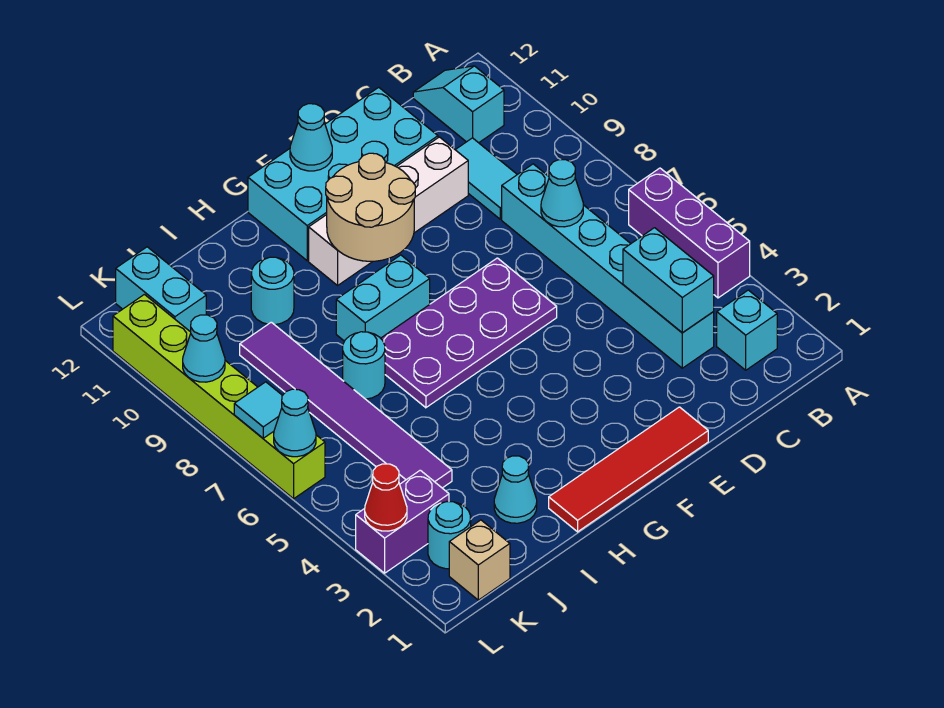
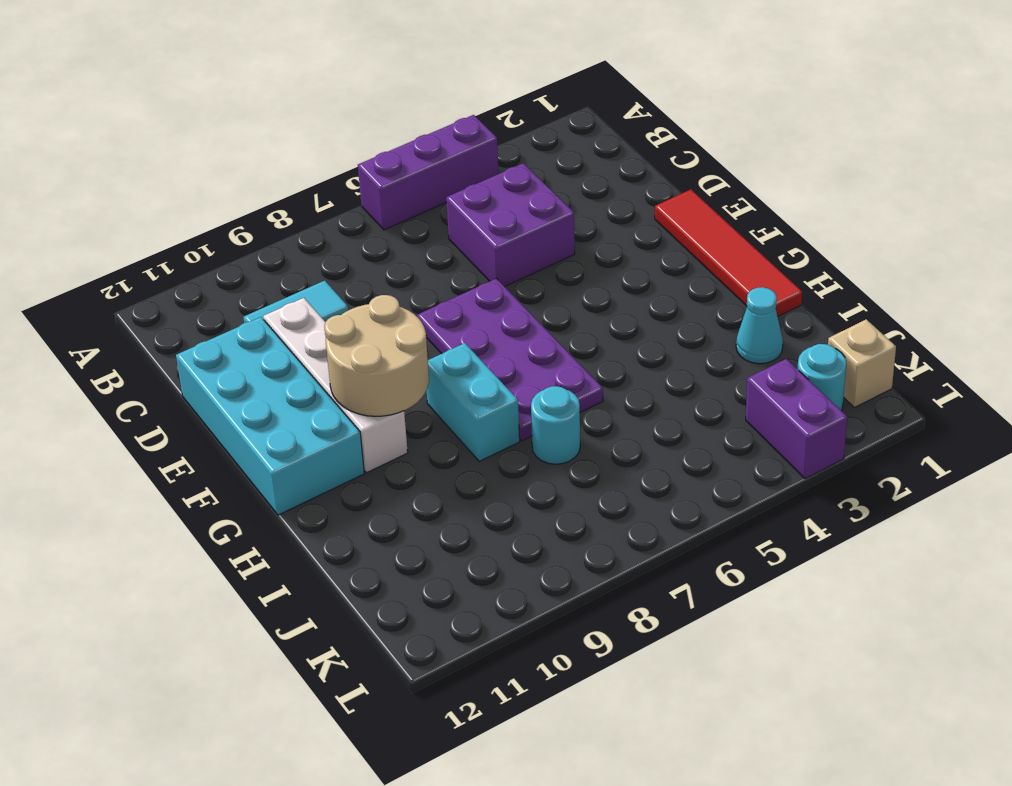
purple 2x2 brick [446,163,575,287] -> cyan 1x6 brick [502,164,714,368]
none -> cyan 1x1 brick [717,290,777,370]
none -> cyan 1x2 slope [413,66,504,143]
none -> cyan 1x1 round brick [251,257,294,325]

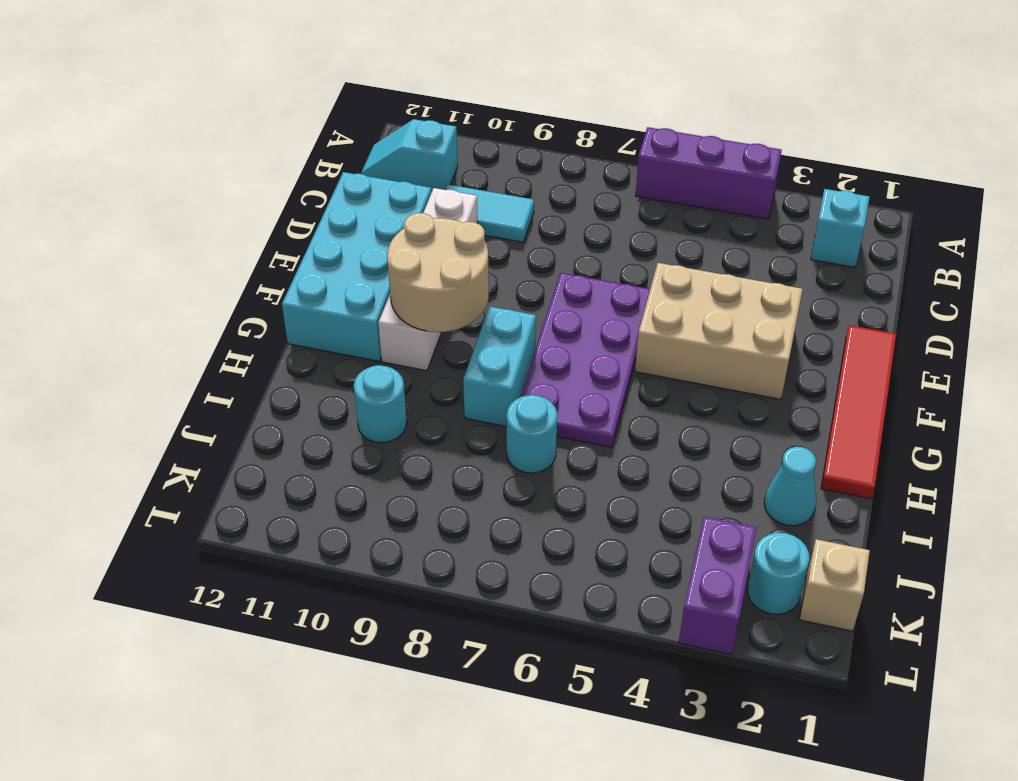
tan 2x3 brick [635,263,803,399] -> none
none -> cyan 1x6 brick [502,164,714,368]
none -> purple 1x6 tile [240,322,452,488]
none -> cyan 1x2 brick [116,247,206,332]

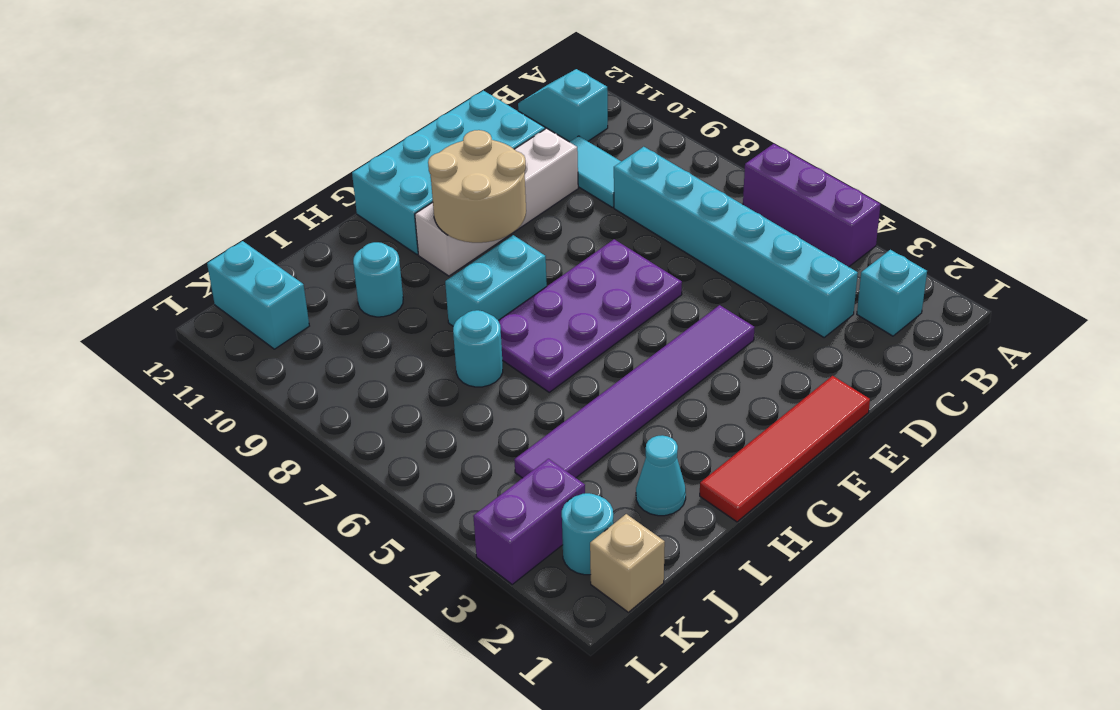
purple 1x6 tile [514,305,755,478] -> purple 1x6 tile turned to [240,322,452,488]
none -> lime 1x6 brick [113,294,325,499]
none -> cyan 1x2 brick [623,228,714,333]
none -> cyan 1x1 cone [541,160,583,227]

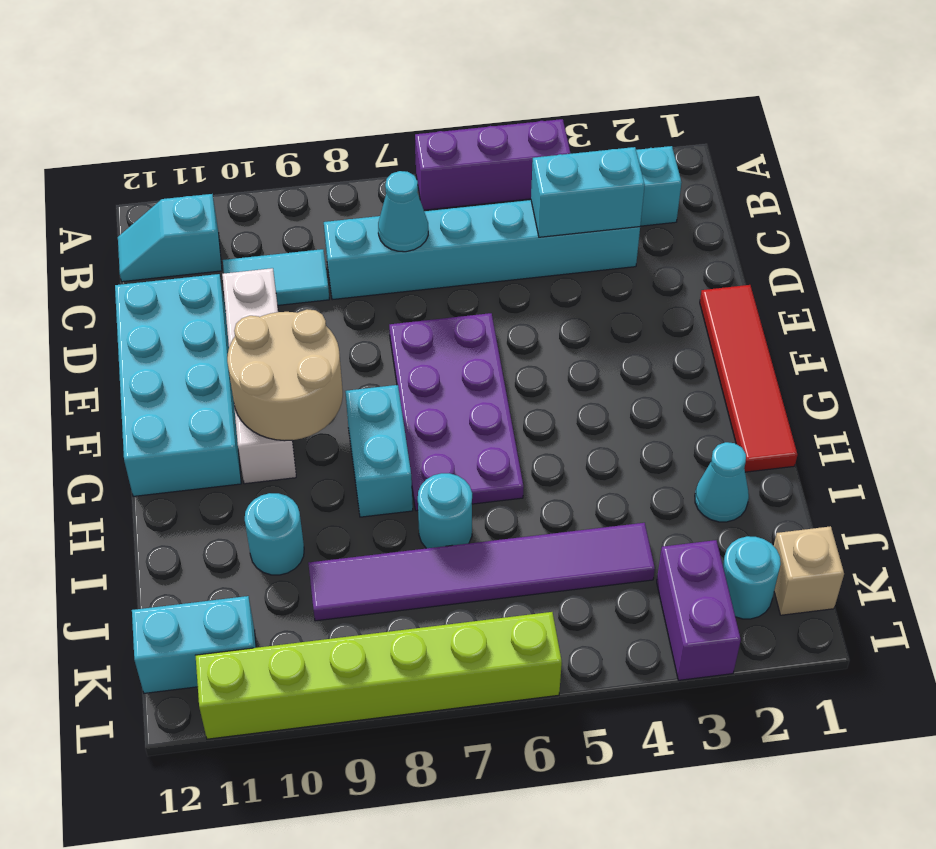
none -> cyan 1x1 cone [290,104,332,171]
none -> red 1x1 cone [365,464,407,531]
none -> cyan 1x1 cone [274,389,316,457]

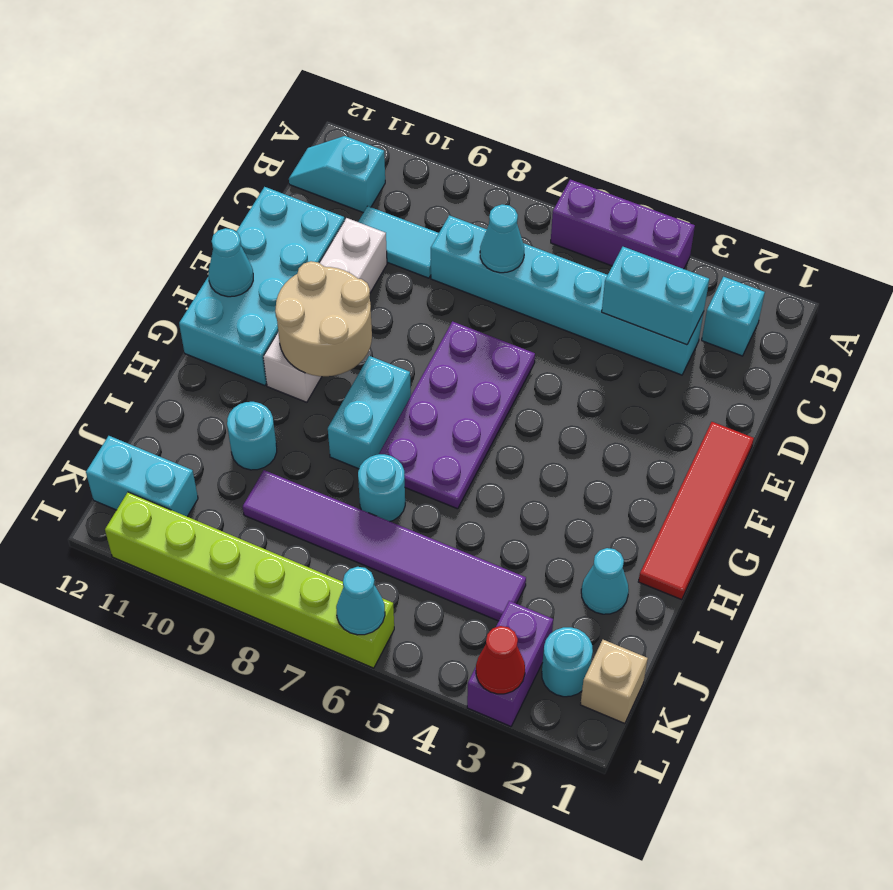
none -> cyan 1x1 tile [234,382,283,438]
none -> cyan 1x1 cone [183,315,225,382]

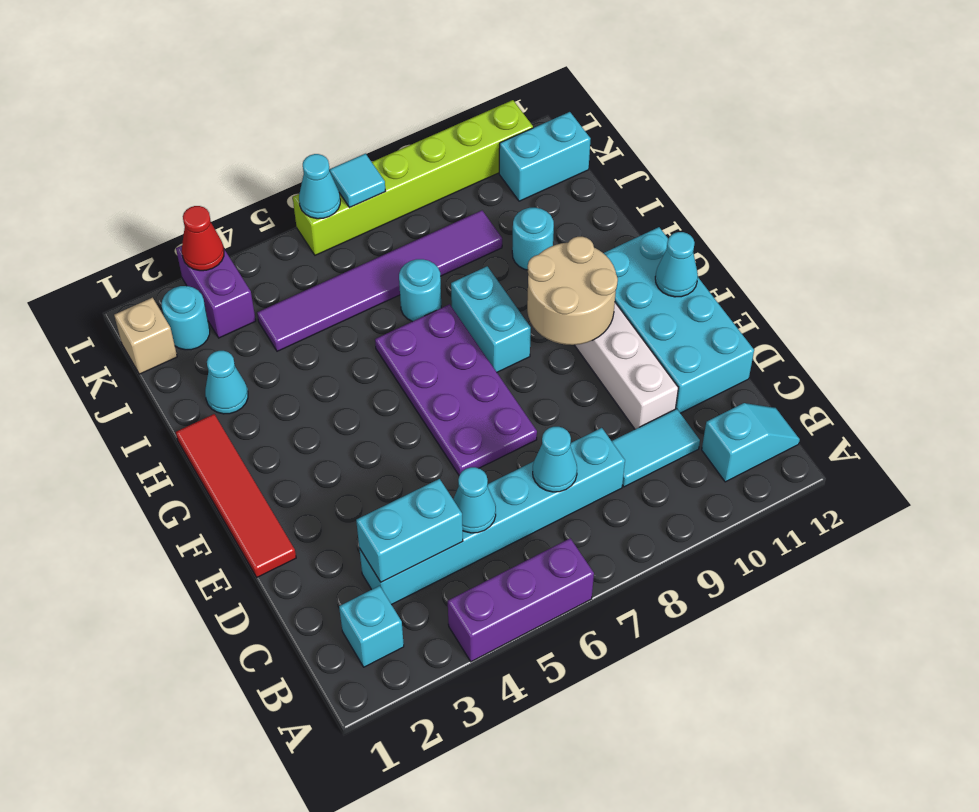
cyan 1x1 cone [453,467,496,533] -> cyan 1x1 cone moved to [183,315,225,382]

